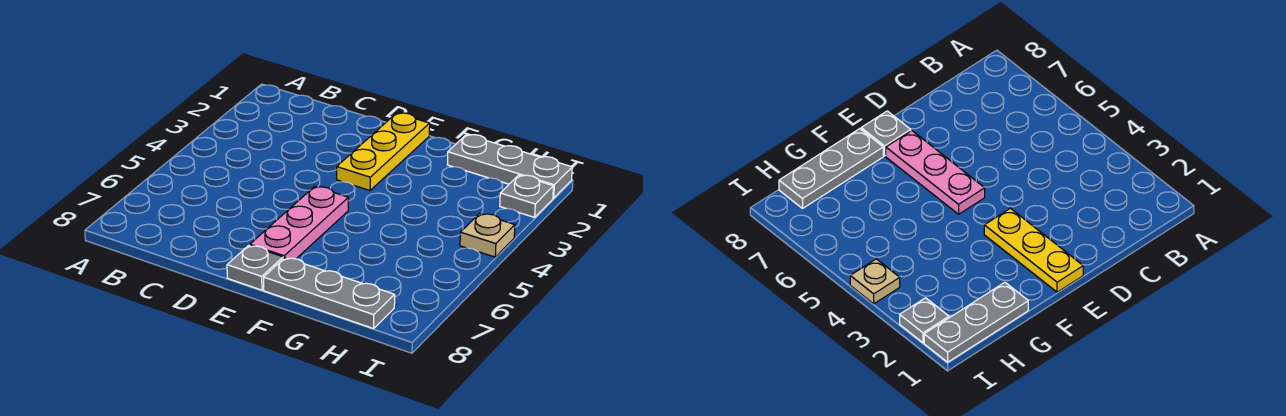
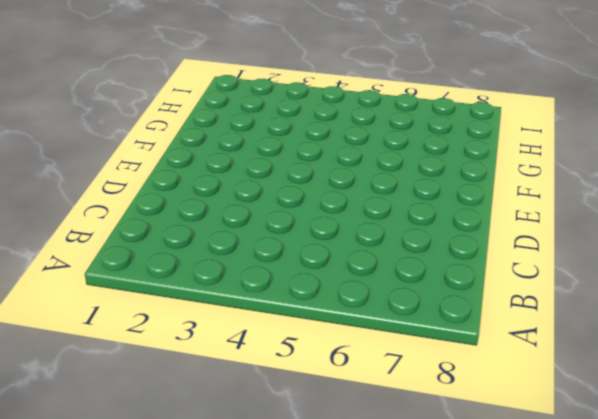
none -> yellow 1x3 plate [337,113,430,190]
none -> pink 1x3 plate [250,186,348,259]

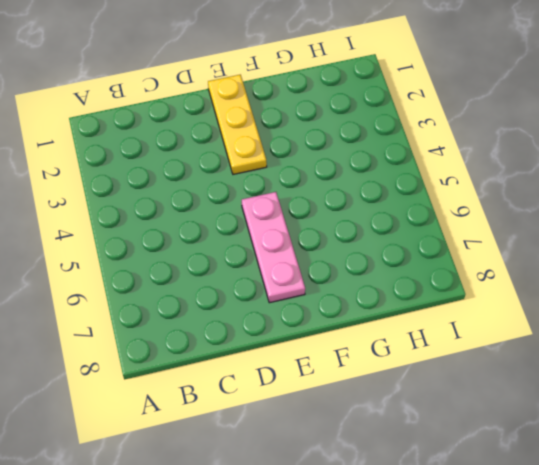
none -> grey 1x1 plate [227,245,283,290]
none -> grey 1x3 plate [264,258,395,329]

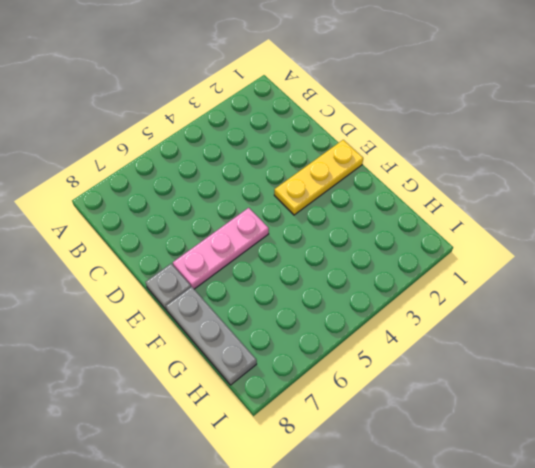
none -> grey 1x3 plate [447,135,572,198]
none -> grey 1x1 plate [500,175,553,217]

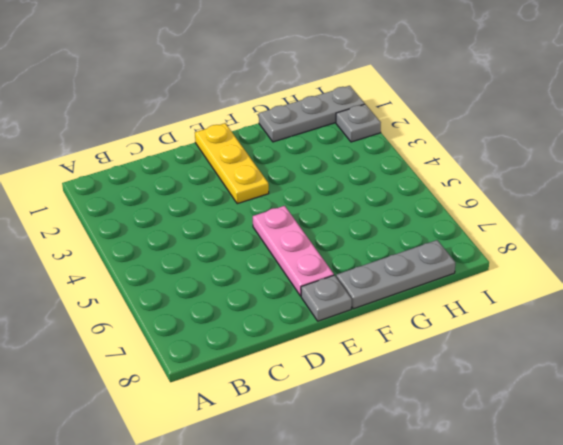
none -> tan 1x1 plate [460,213,515,257]

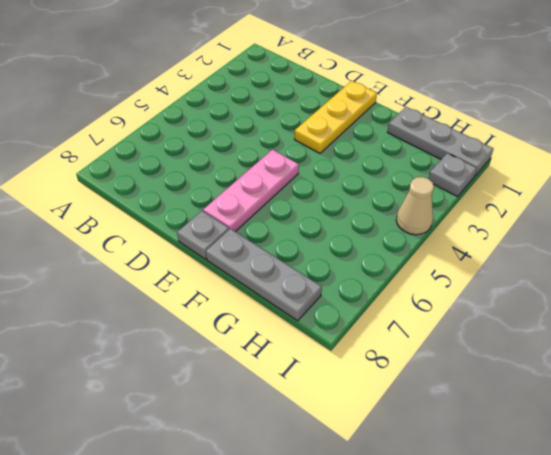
tan 1x1 cone [396,177,434,235] -> tan 1x1 plate [460,213,515,257]

